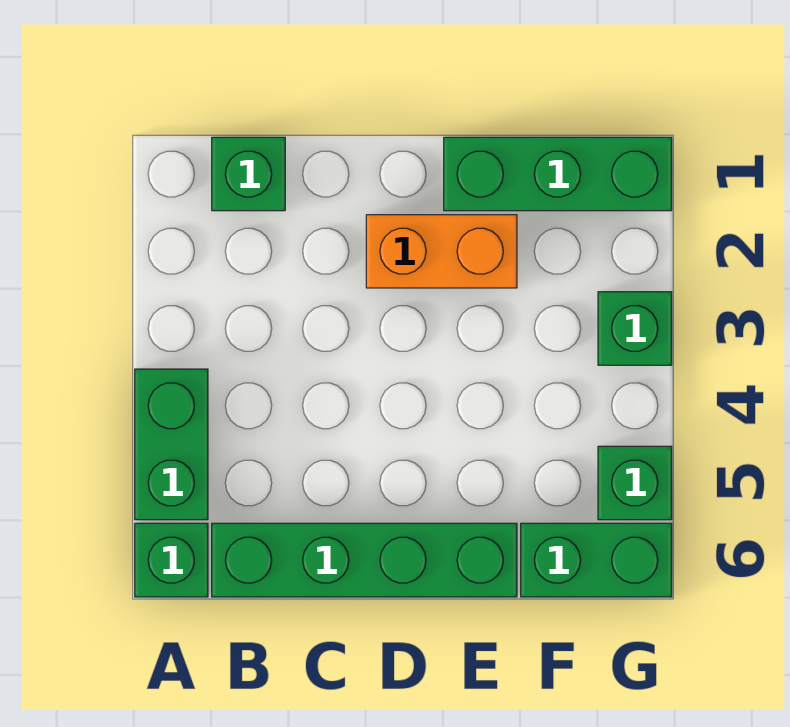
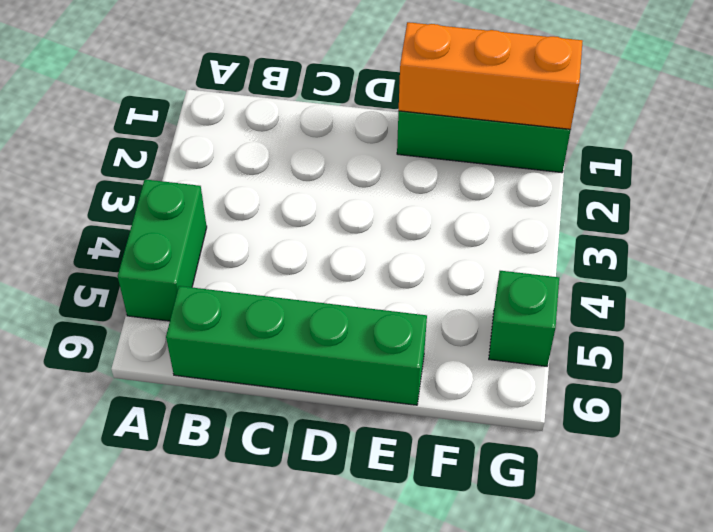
orange 1x3 brick [399,22,583,129] -> none
none -> green 1x1 brick [135,523,208,597]
none -> green 1x1 brick [212,137,285,211]

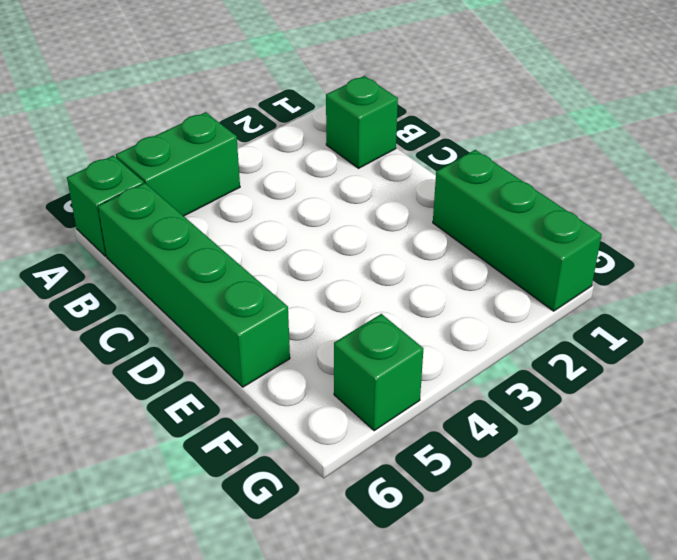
none -> orange 1x2 brick [366,215,517,288]
none -> green 1x2 brick [521,523,672,597]

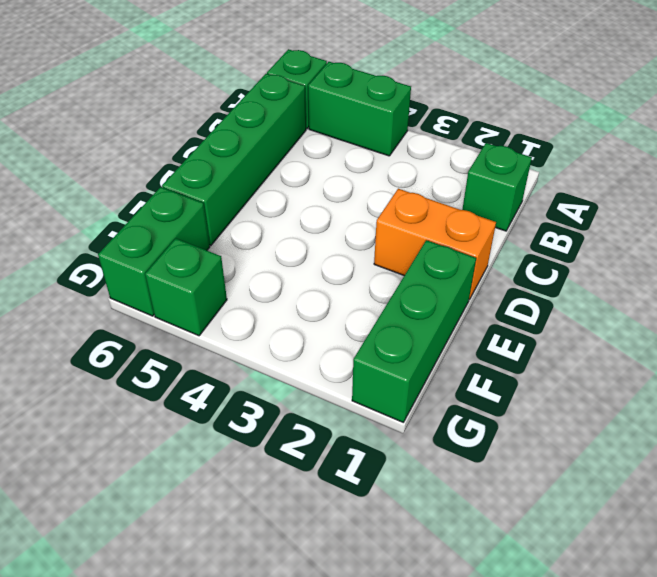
orange 1x2 brick [374,189,496,299] -> orange 1x2 brick turned to [366,215,517,288]
none -> green 1x1 brick [598,292,672,365]

